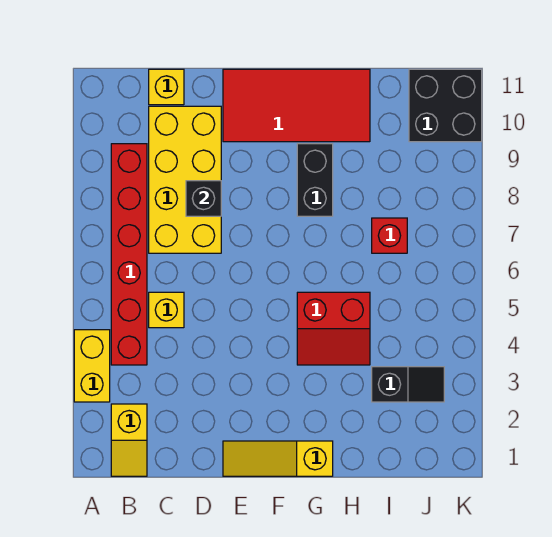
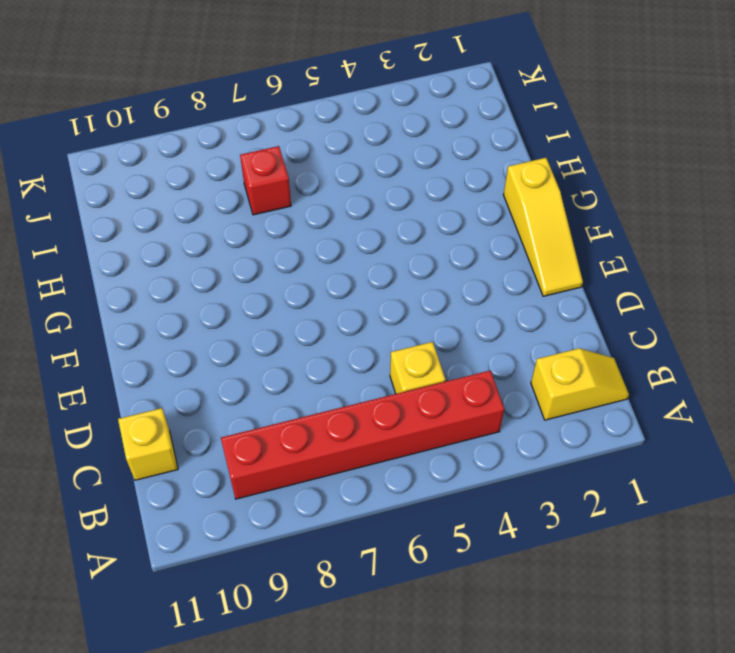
none -> yellow 1x2 brick [74,330,110,402]
none -> yellow 2x4 brick [149,106,221,253]
none -> red 2x4 tile [223,69,370,142]

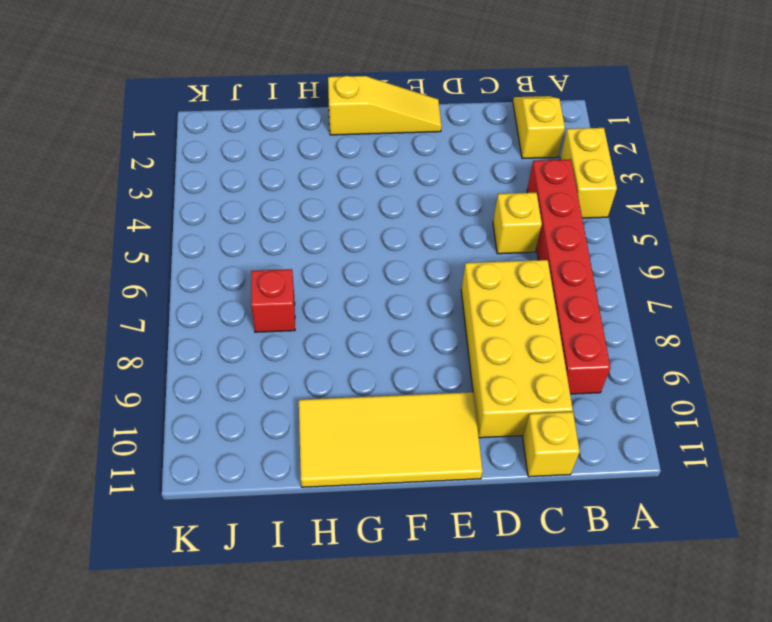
yellow 2x4 tile [299,392,483,487] -> red 2x4 tile [223,69,370,142]
none -> red 2x2 slope [297,292,370,365]
none -> black 1x2 brick [297,144,333,216]
none -> black 1x2 slope [372,367,444,402]

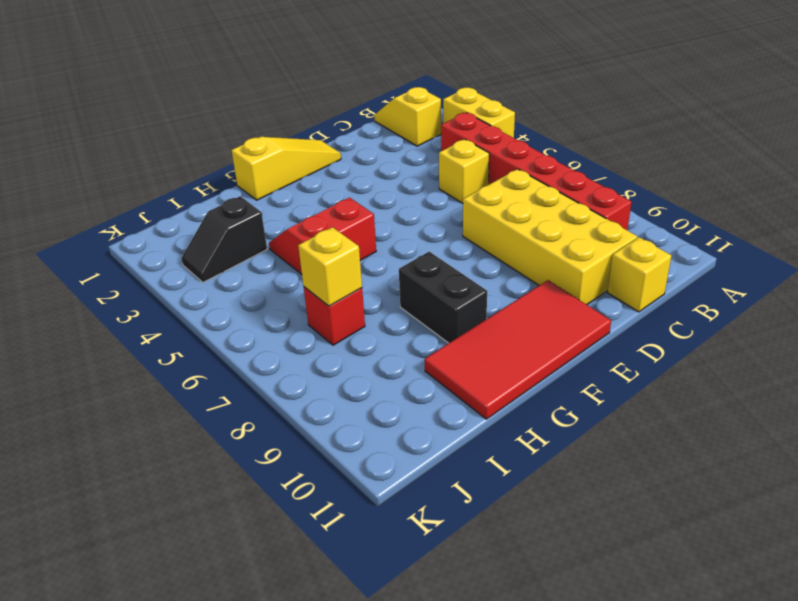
yellow 1x1 brick [298,227,362,306] -> none
none -> black 2x2 brick [409,69,482,142]
none -> black 1x1 brick [186,181,221,216]

